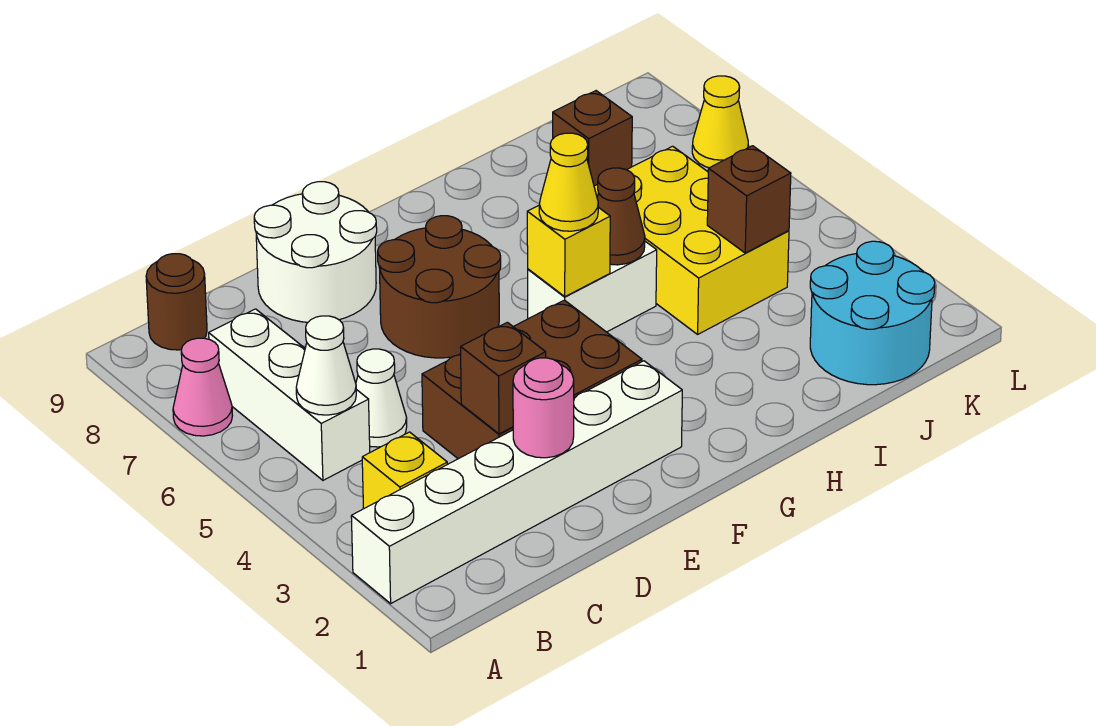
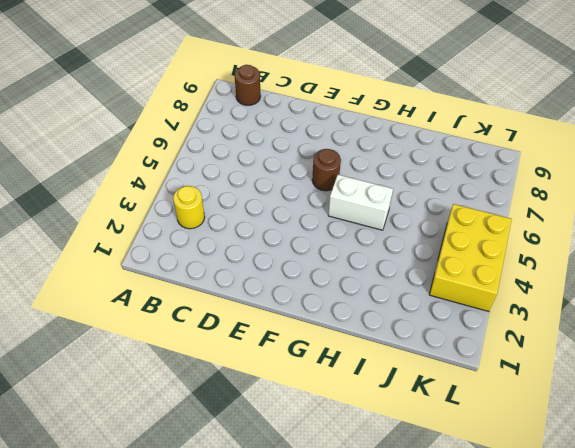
yellow 1x1 round brick [173,186,205,229] -> yellow 1x1 brick [362,432,447,509]
brown 1x1 round brick [312,149,341,191] -> brown 2x2 round brick [378,216,501,358]
yellow 2x3 brick [429,204,512,312] -> yellow 2x3 brick moved to [594,146,789,334]
none -> white 1x6 brick [351,361,682,603]
none -> pink 1x1 cone [173,338,233,436]
none -> white 1x3 brick [209,309,370,480]

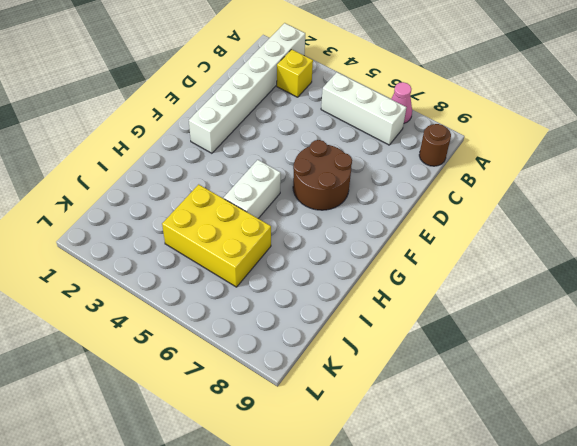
none -> white 1x1 cone [356,349,407,447]
none -> brown 2x3 brick [422,300,642,459]
none -> white 2x2 round brick [254,182,377,322]

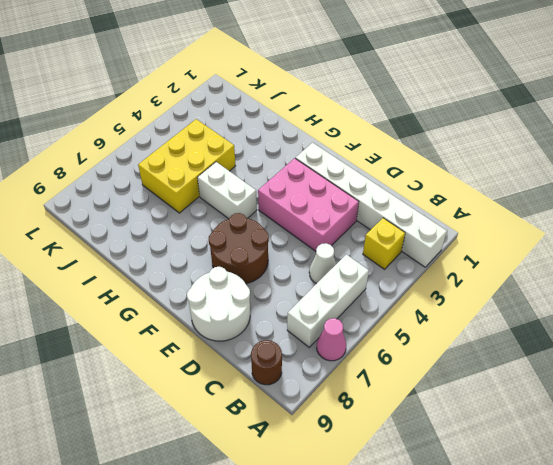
pink 2x3 brick [258,158,359,251] -> brown 2x3 brick [422,300,642,459]
none -> cyan 2x2 round brick [810,241,935,385]
none -> brown 1x1 brick [553,91,632,186]
none -> yellow 1x1 cone [692,76,748,168]

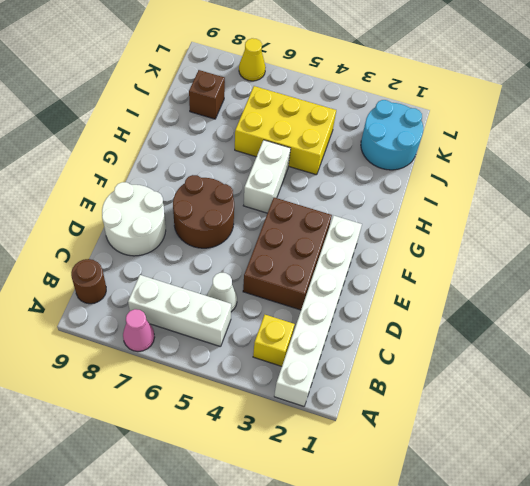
none -> white 1x1 cone [296,316,356,415]
none -> pink 1x1 round brick [513,358,574,458]
none -> brown 1x1 brick [461,322,546,434]

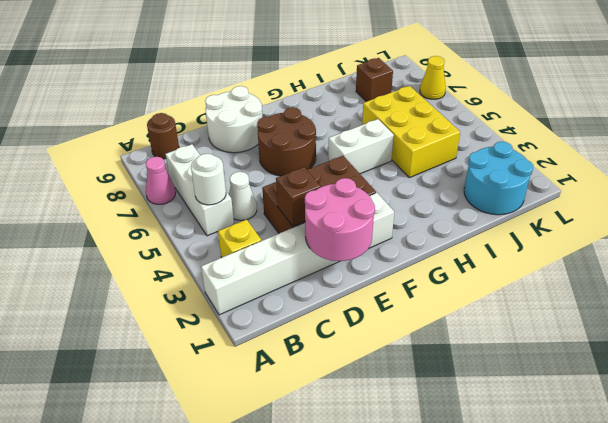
white 1x1 round brick [191,154,226,205] -> white 1x1 cone [296,316,356,415]
pink 2x2 round brick [305,178,375,261] -> pink 1x1 round brick [513,358,574,458]
none -> yellow 1x1 brick [527,206,610,297]
none -> brown 1x1 cone [597,168,645,265]
none -> brown 1x1 brick [707,146,791,253]

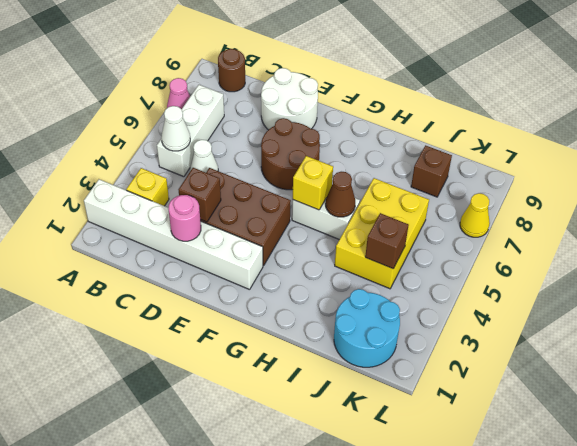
none -> yellow 1x1 cone [539,133,598,231]

